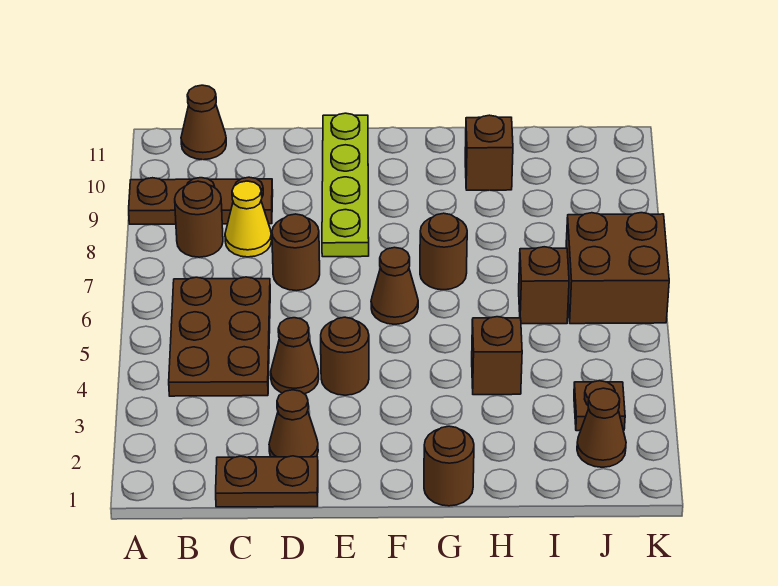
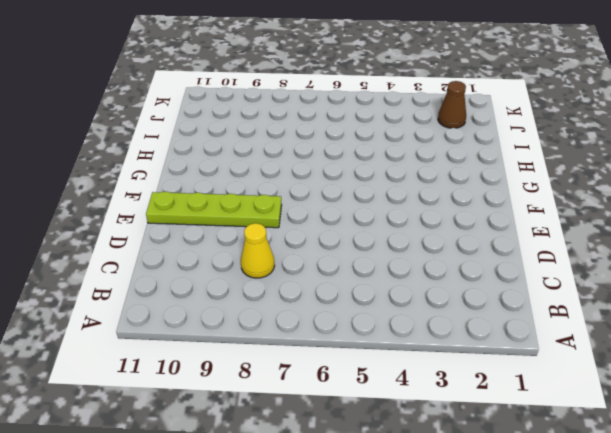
none -> brown 1x3 plate [129,177,273,224]
none -> brown 2x3 plate [169,277,270,396]
none -> brown 1x1 round brick [175,181,223,257]

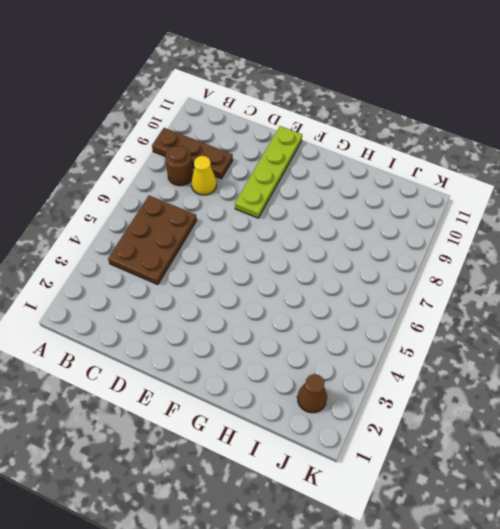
none -> brown 1x1 cone [181,85,226,160]
none -> brown 1x2 plate [216,456,318,507]
none -> brown 1x1 cone [269,390,318,457]

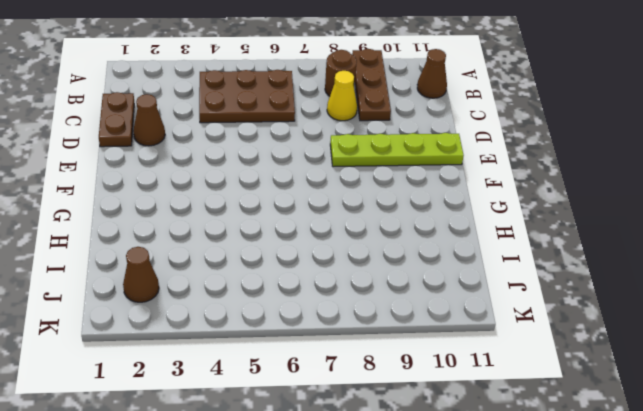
none -> brown 1x1 cone [271,318,319,394]
none -> brown 1x1 round brick [272,214,320,291]
none -> brown 1x1 round brick [321,317,369,395]

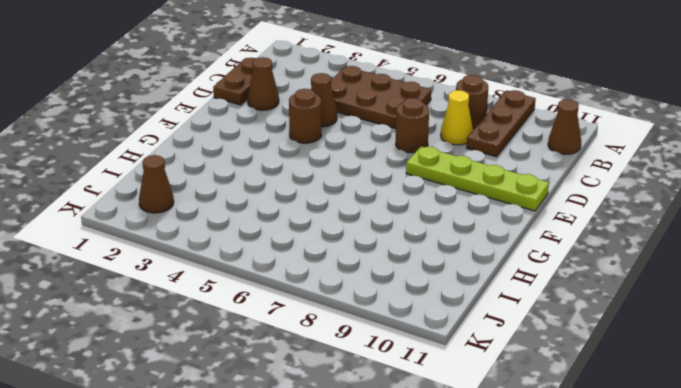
none -> brown 1x1 cone [371,247,418,324]
none -> brown 1x1 round brick [424,426,474,506]
none -> brown 1x1 round brick [420,213,467,290]

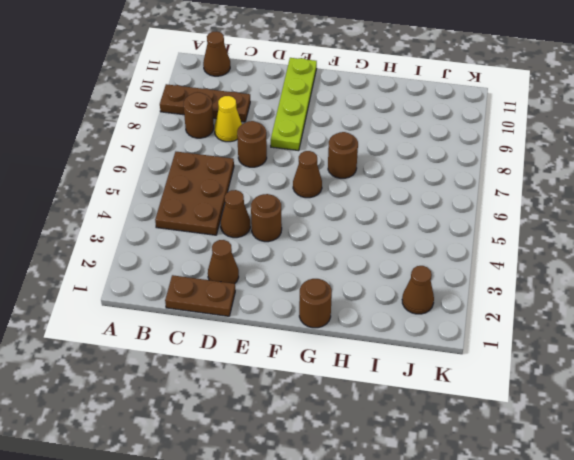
none -> brown 1x1 brick [472,317,522,395]
none -> brown 1x1 brick [465,115,513,190]
none -> brown 1x1 brick [519,247,569,324]

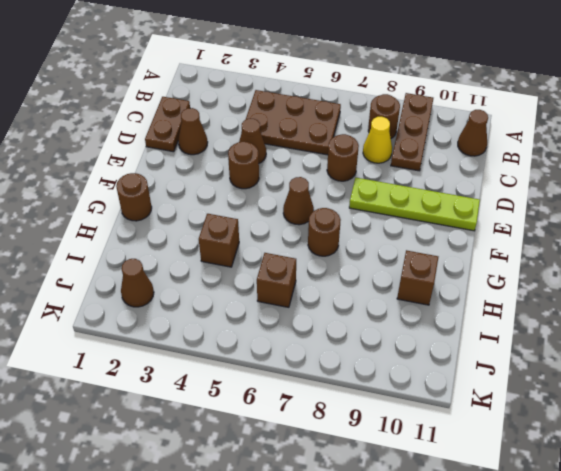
none -> brown 1x1 plate [574,381,625,431]
none -> brown 2x2 brick [566,213,669,324]

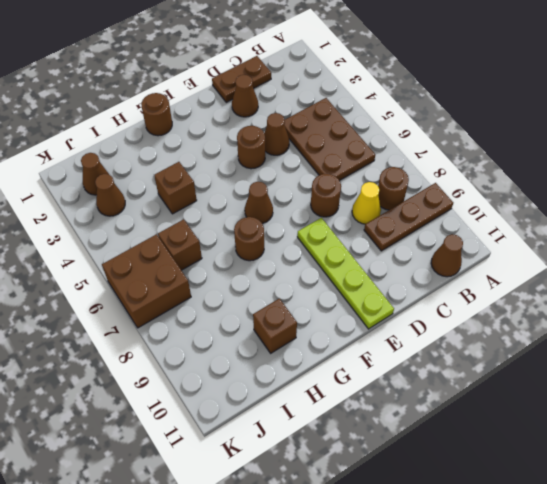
brown 1x1 cone [95,174,125,216] -> brown 1x1 plate [574,381,625,431]

